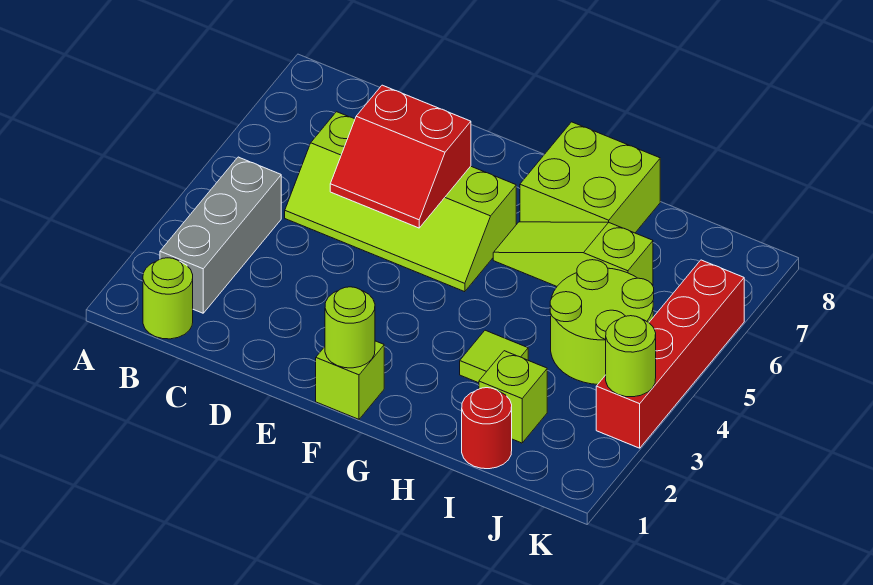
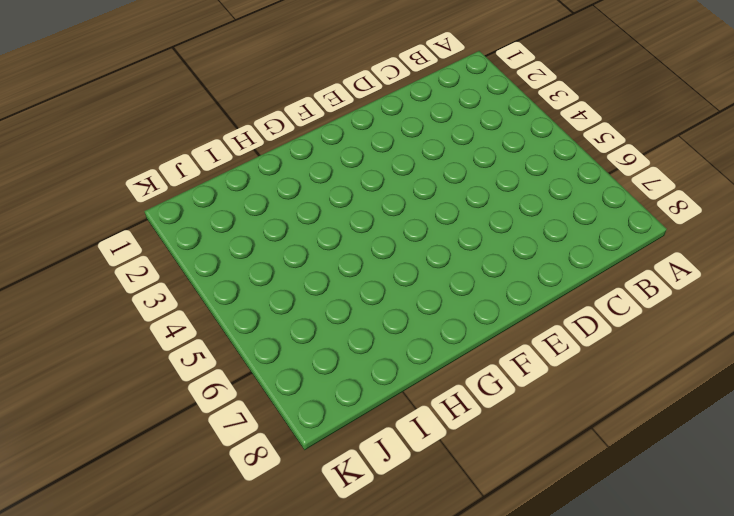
none -> lime 1x1 round brick [143,258,193,339]
none -> grey 1x3 brick [160,157,281,313]
none -> lime 2x4 slope [285,112,516,292]

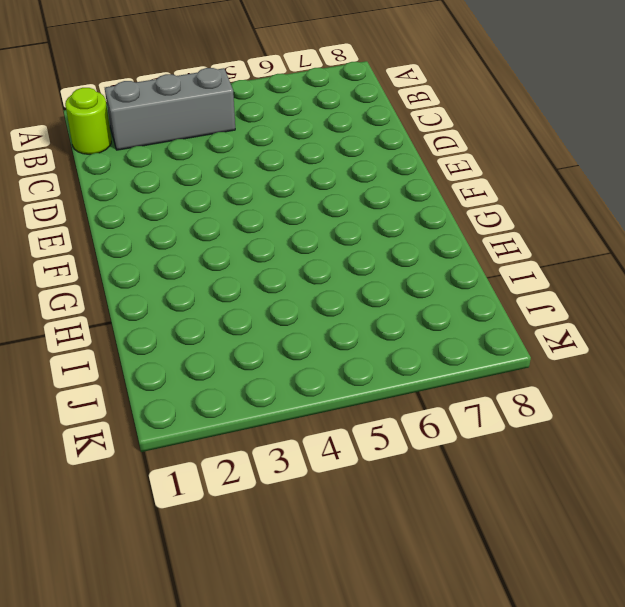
none -> lime 2x4 slope [285,112,516,292]
none -> lime 1x1 brick [316,341,384,419]
none -> lime 1x3 slope [493,222,653,286]

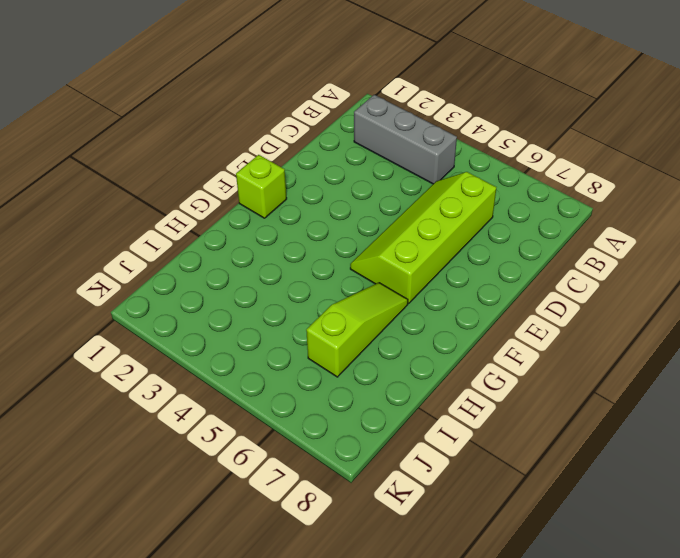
none -> lime 1x1 round brick [143,258,193,339]
none -> lime 2x2 brick [520,122,660,233]
none -> lime 1x1 tile [460,330,528,383]

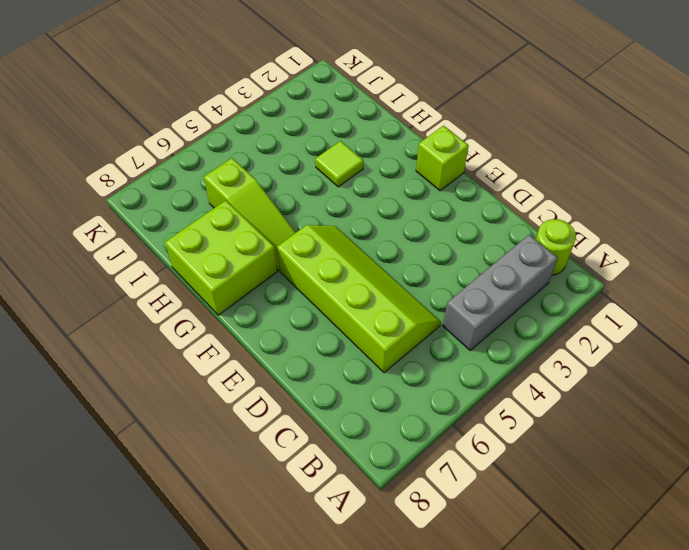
none -> red 1x1 round brick [462,388,512,469]
none -> lime 1x1 brick [479,351,547,443]
none -> lime 2x2 round brick [550,260,654,384]

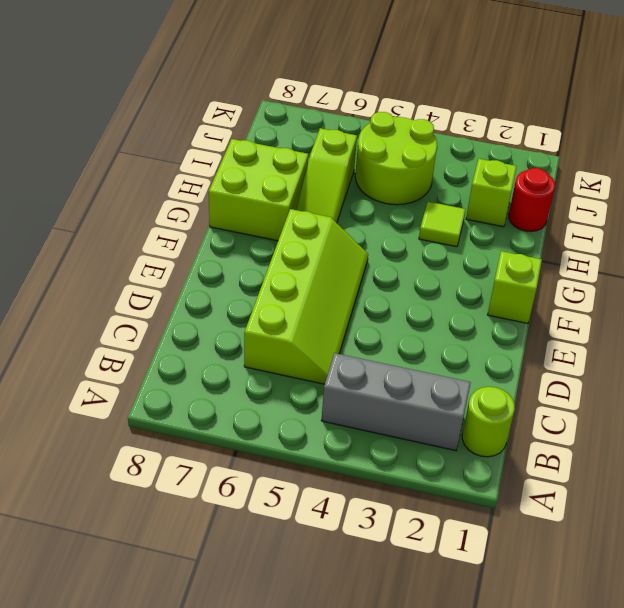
none -> red 1x4 brick [596,260,744,448]
none -> red 2x2 slope [330,85,471,228]
none -> lime 1x1 round brick [325,287,375,368]

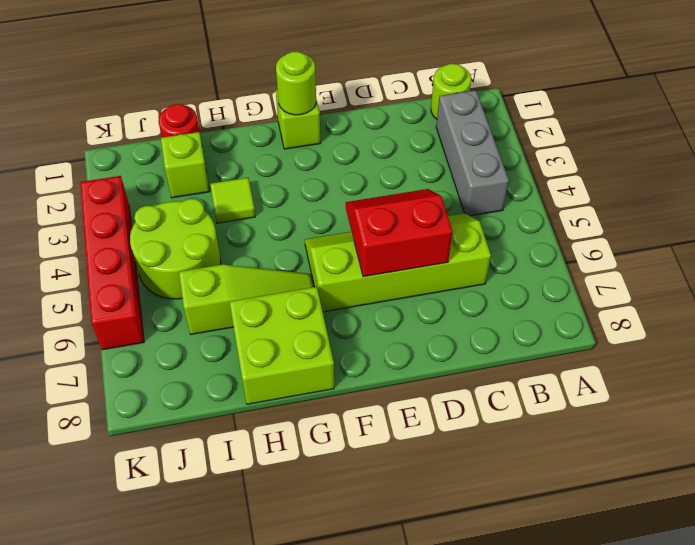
none -> lime 1x1 round brick [606,316,656,397]

